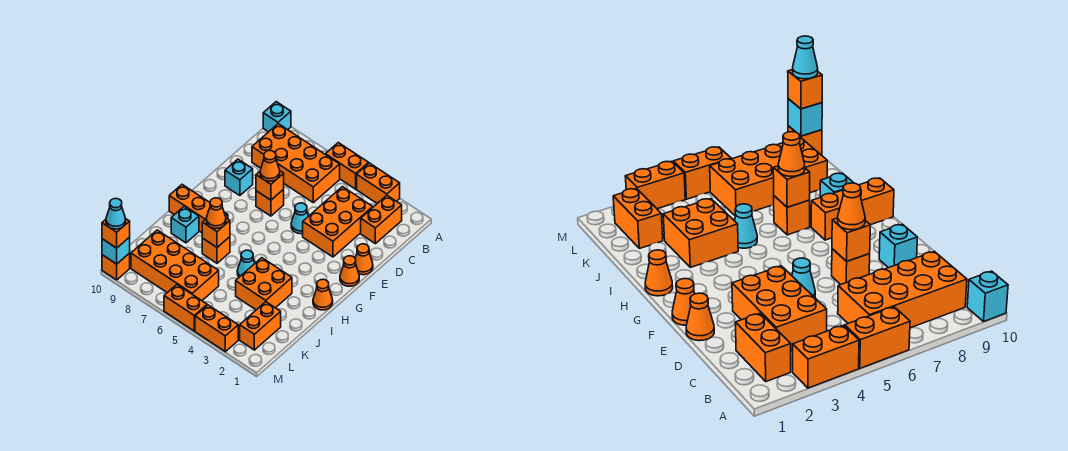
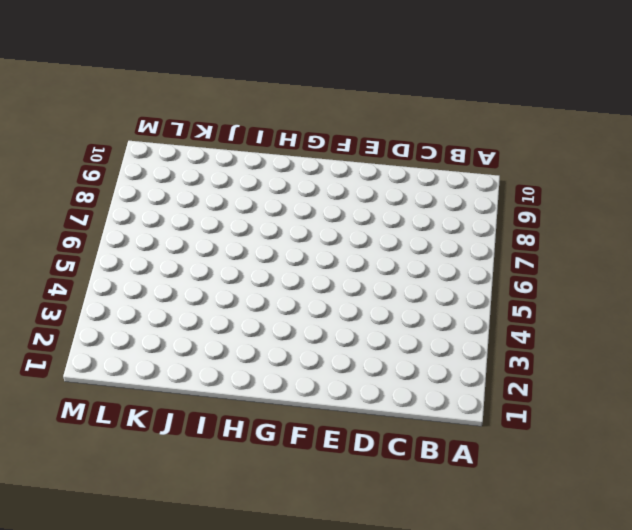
none -> orange 1x2 brick [357,163,400,203]
none -> orange 1x2 brick [325,143,369,189]
none -> cyan 1x1 brick [263,102,291,132]

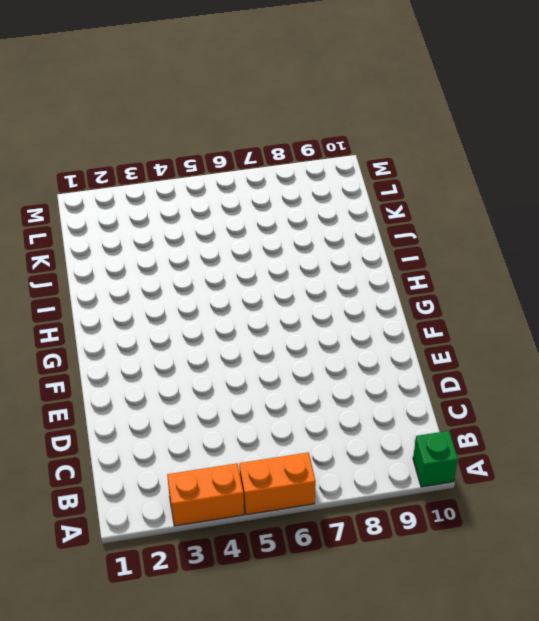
green 1x1 brick [413,431,458,487] -> cyan 1x1 brick [263,102,291,132]
none -> orange 1x2 brick [361,196,402,244]
none -> orange 2x4 brick [252,124,340,202]
none -> orange 2x3 brick [303,187,373,257]

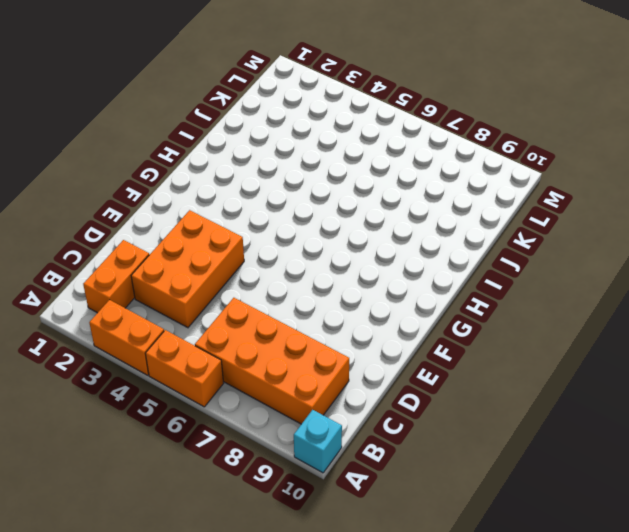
none -> orange 1x1 cone [355,244,373,275]
none -> cyan 1x1 cone [291,203,309,234]
none -> orange 1x1 brick [256,189,284,216]

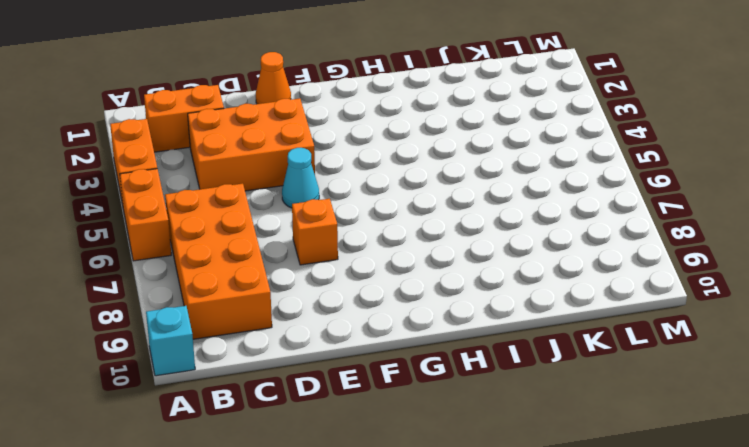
none -> cyan 1x1 brick [225,159,253,196]
none -> orange 1x1 cone [340,256,359,286]
none -> orange 1x1 cone [313,279,333,310]

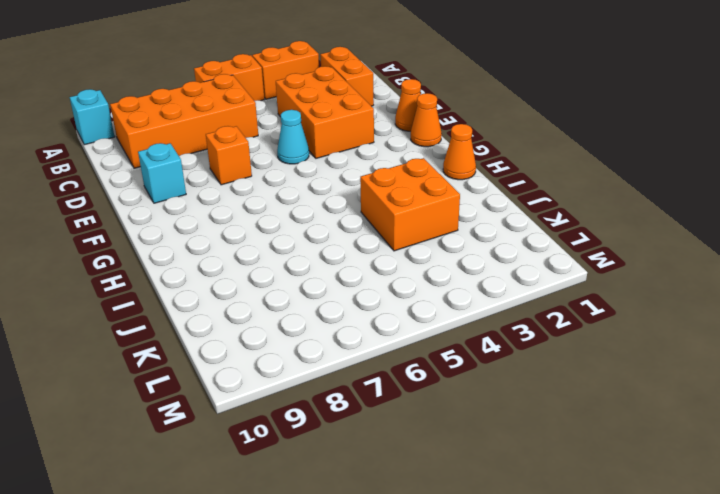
none -> orange 1x3 brick [169,185,228,233]
none -> cyan 1x1 cone [237,250,255,277]
none -> orange 1x1 brick [202,237,230,263]

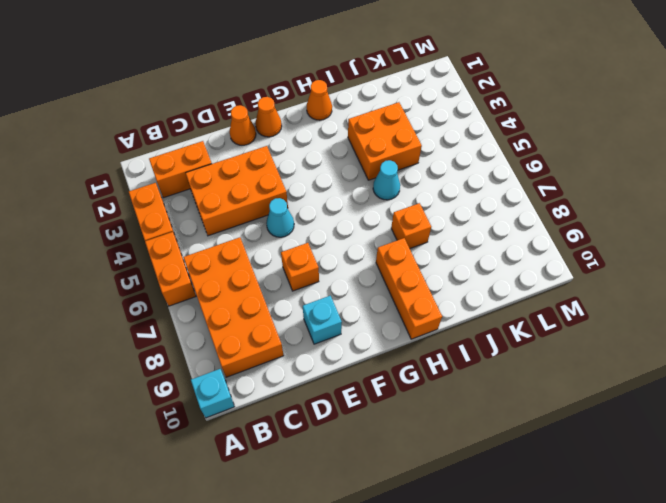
none -> cyan 1x1 brick [171,207,199,243]
none -> orange 1x2 brick [240,302,281,350]
none -> orange 2x4 brick [131,230,219,301]

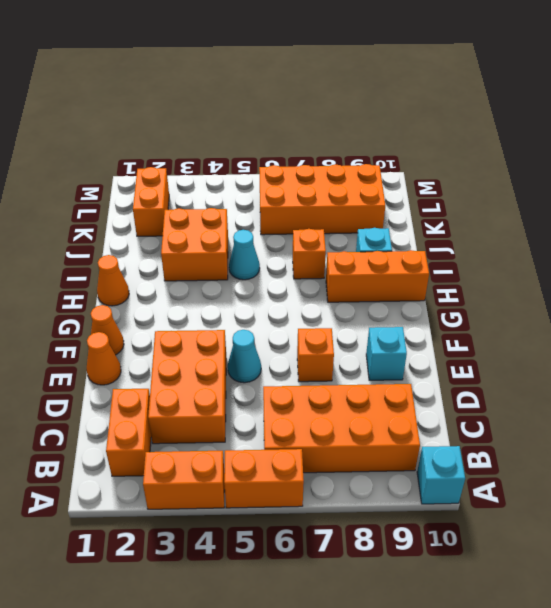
none -> orange 1x2 brick [195,305,238,352]
none -> orange 1x2 brick [164,285,207,331]
none -> orange 1x1 brick [102,253,130,280]

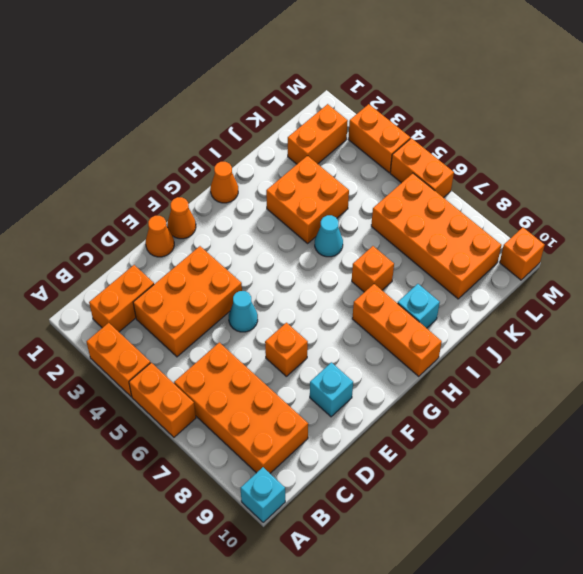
none -> orange 1x1 brick [256,171,284,200]
none -> orange 1x1 brick [202,218,230,247]
none -> cyan 1x1 brick [102,237,130,264]

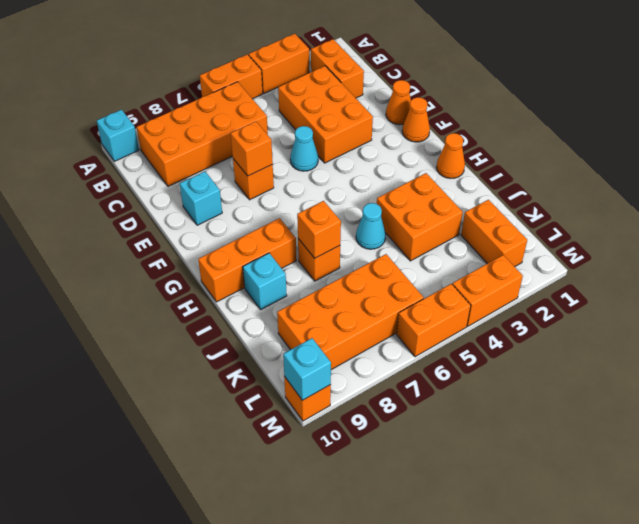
none -> orange 1x1 cone [260,151,280,181]
none -> orange 1x1 cone [206,198,226,229]
none -> orange 1x1 brick [102,218,130,248]

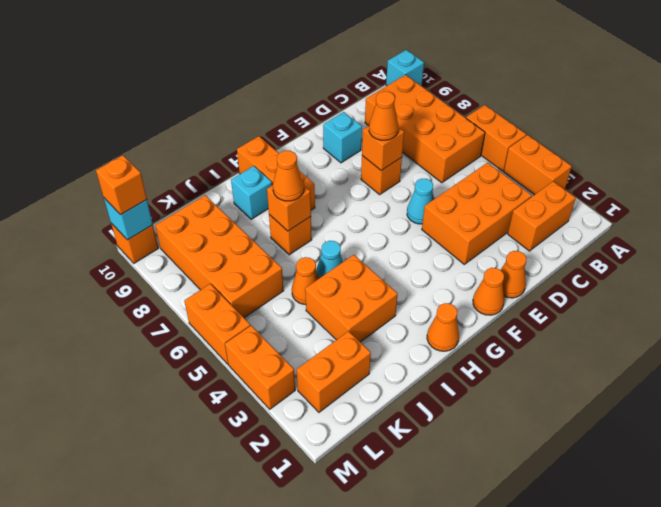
orange 1x1 cone [292,257,319,305] -> none
none -> cyan 1x1 cone [106,199,126,229]

